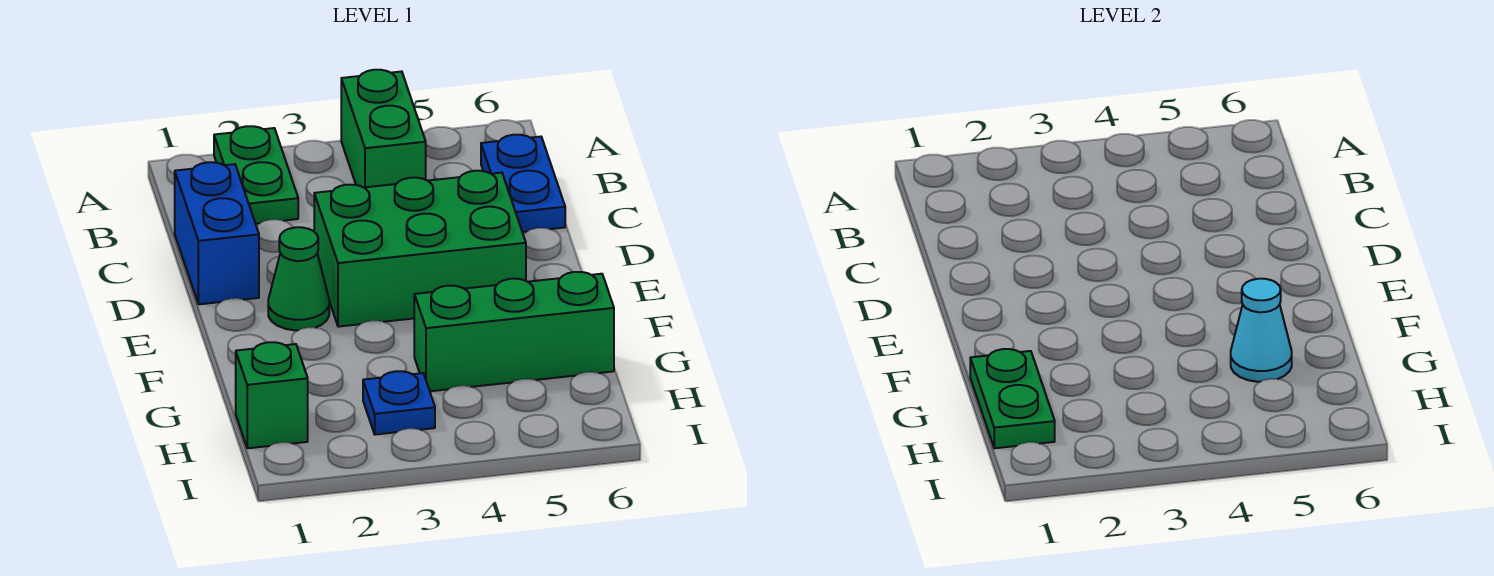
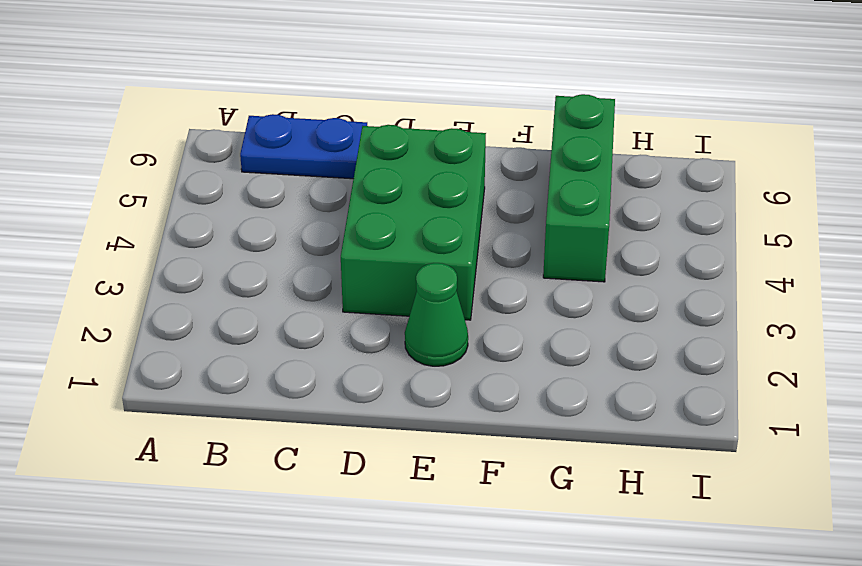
none -> green 1x2 plate [214,126,298,224]
none -> green 1x2 brick [341,70,426,187]

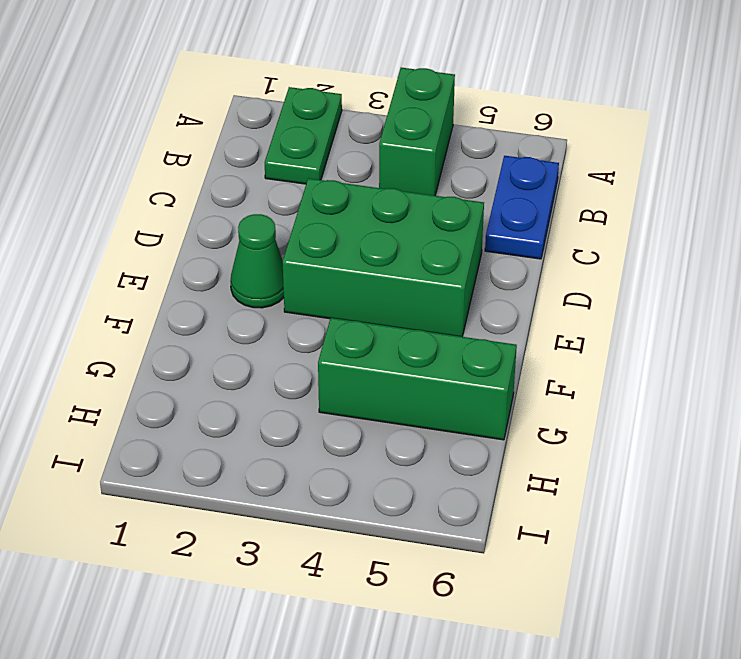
none -> blue 1x2 brick [175,162,259,304]
none -> green 1x1 brick [236,342,308,448]

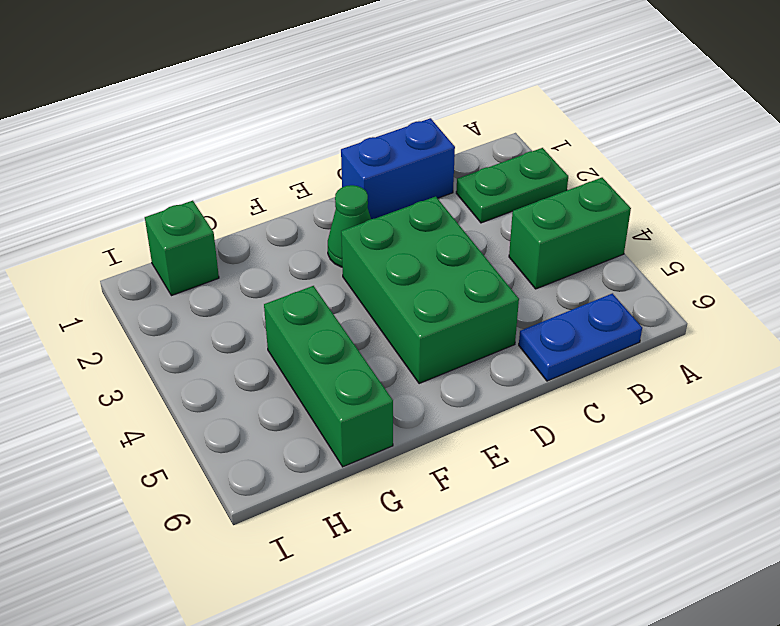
none -> blue 1x1 plate [363,371,435,435]
none -> green 1x2 plate [970,349,1055,448]

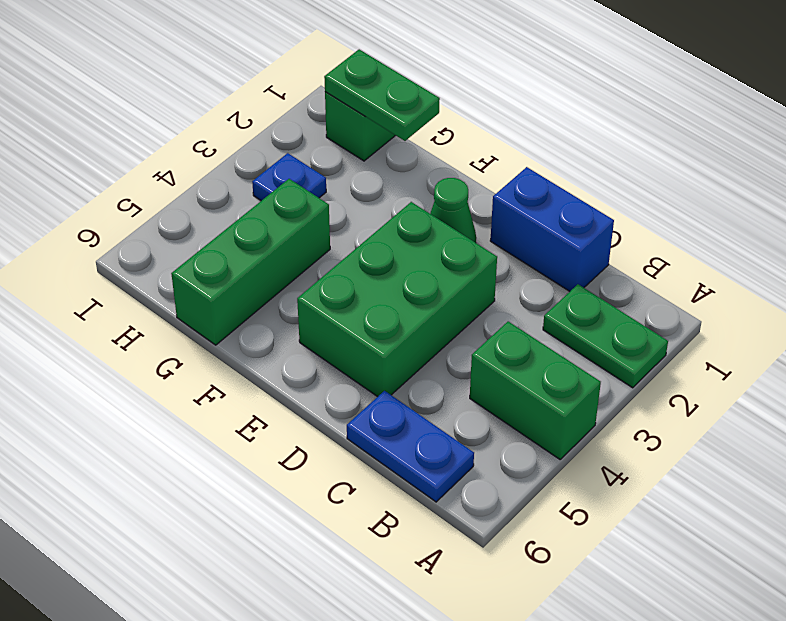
none -> cyan 1x1 cone [1231,279,1292,382]

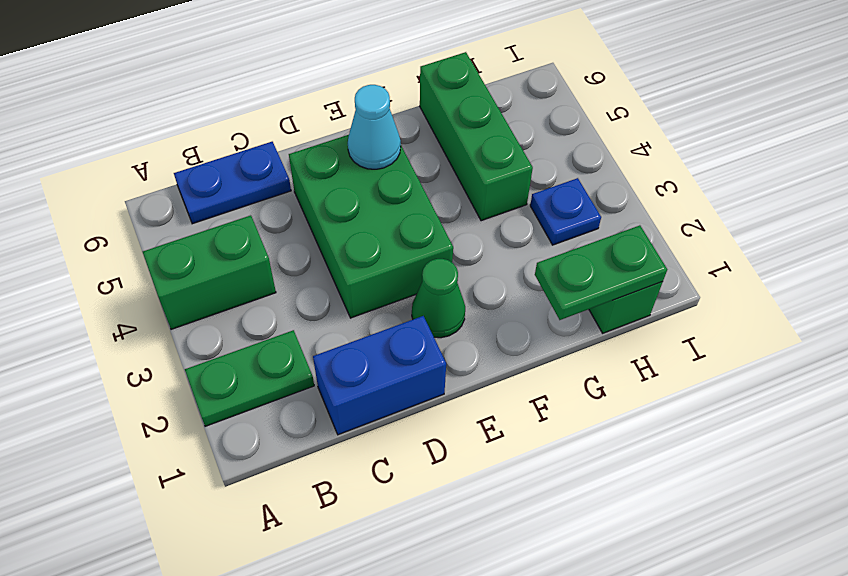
cyan 1x1 cone [348,85,401,169] -> cyan 1x1 cone moved to [1231,279,1292,382]

